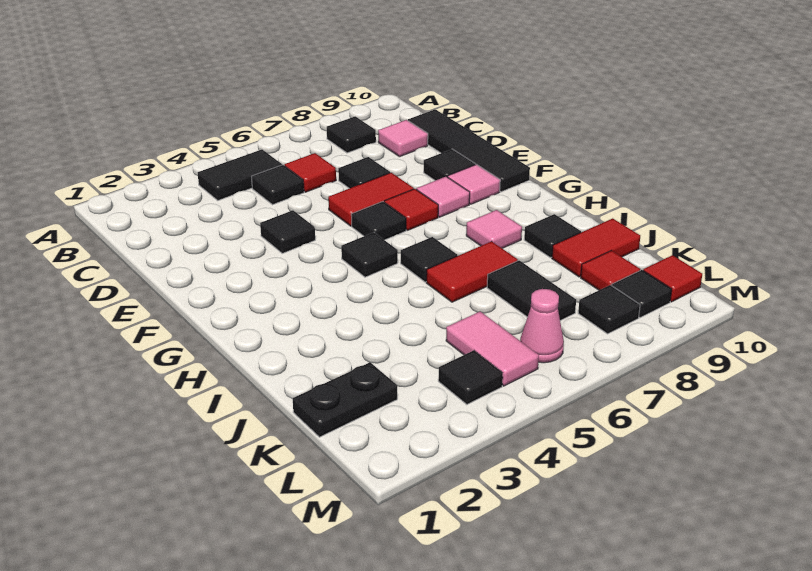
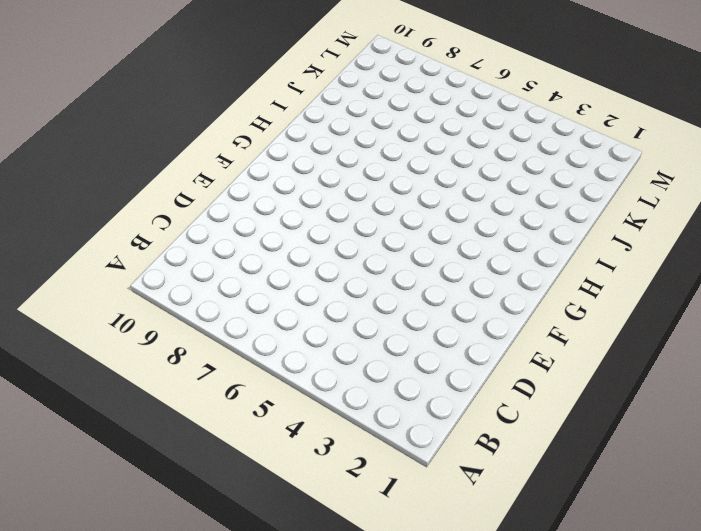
none -> black 1x2 tile [198,150,282,200]
none -> black 1x1 tile [327,116,376,153]
none -> black 1x1 tile [252,165,304,205]

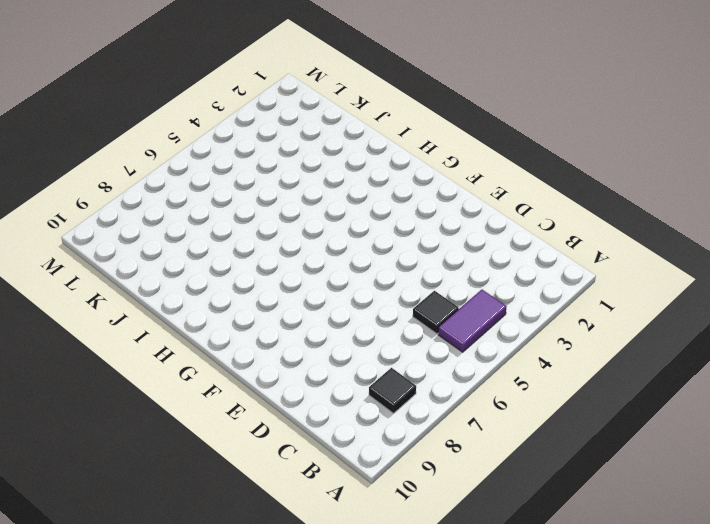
purple 1x2 tile [438,290,507,352] -> black 1x2 tile [198,150,282,200]
none -> red 1x1 tile [284,153,336,192]
none -> pink 1x1 tile [378,120,428,157]
none -> black 1x4 tile [408,109,530,192]

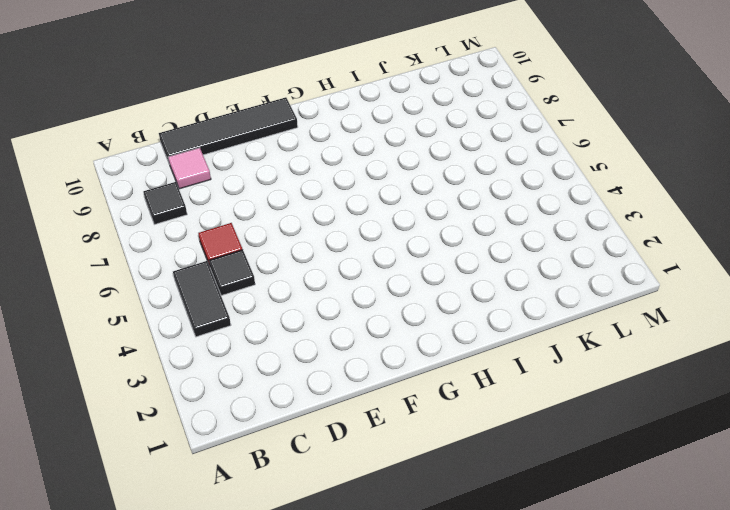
none -> black 1x1 tile [338,157,390,188]
none -> black 1x1 tile [260,210,315,253]
none -> red 1x2 tile [328,173,414,226]

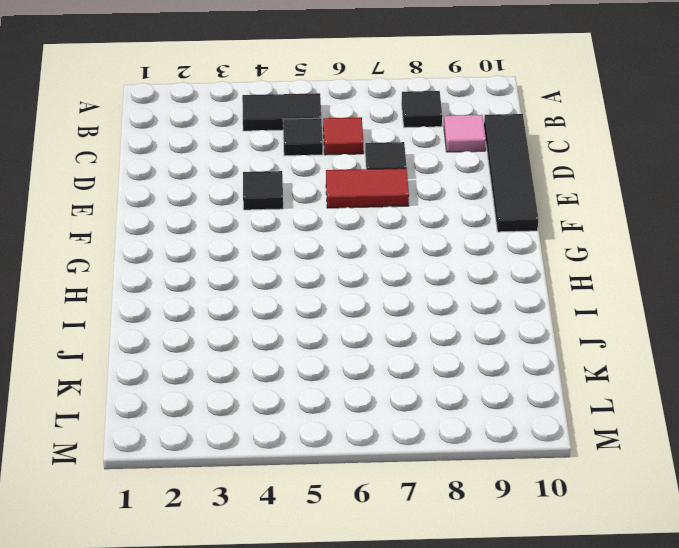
none -> black 1x1 tile [424,149,475,181]
none -> black 1x1 tile [351,202,406,240]
none -> red 1x1 tile [384,189,438,230]

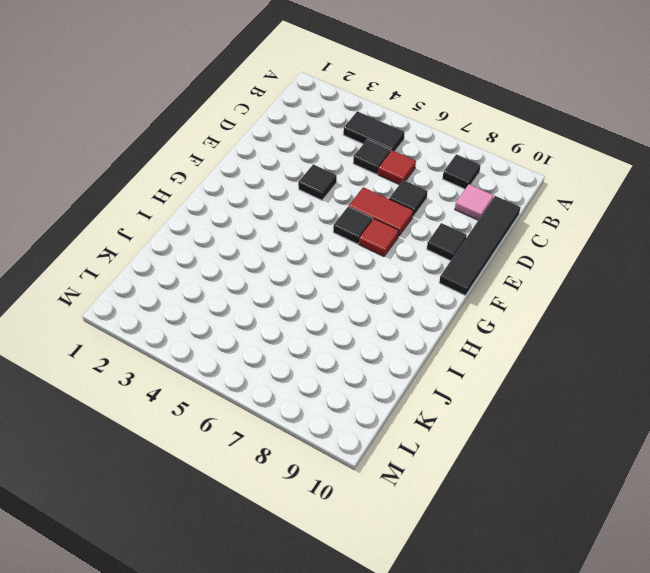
none -> pink 1x1 tile [416,177,470,217]
none -> pink 1x1 tile [448,164,500,204]
none -> black 1x1 tile [341,232,398,277]

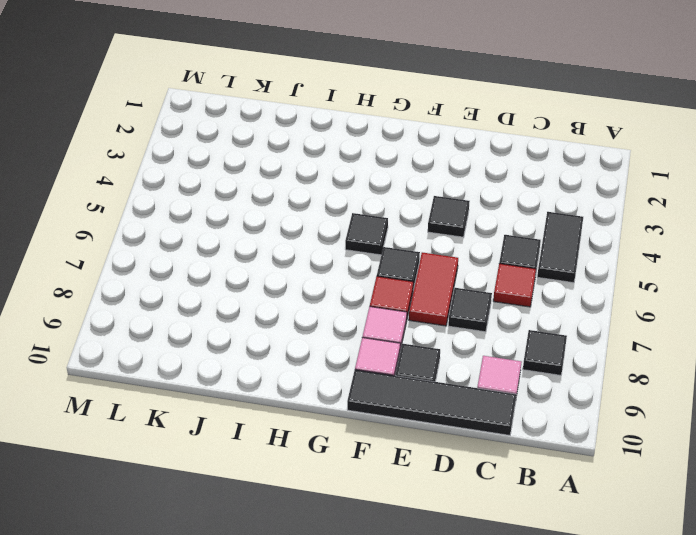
none -> black 1x1 tile [401,237,457,282]
none -> pink 1x1 tile [466,210,522,248]
none -> red 1x2 tile [426,241,518,302]

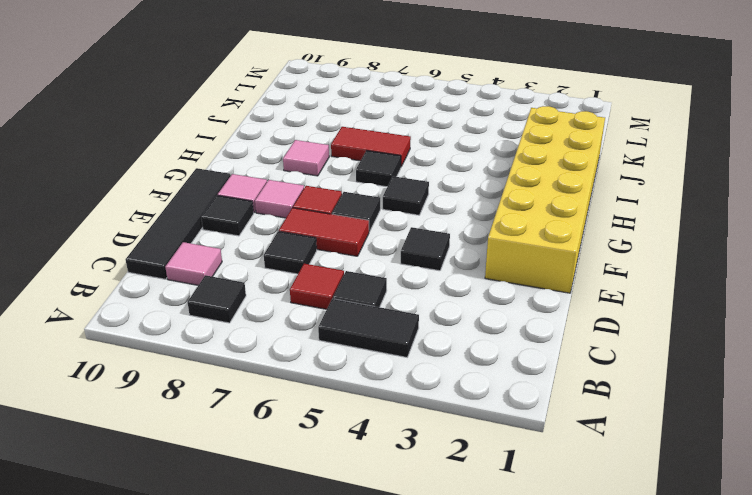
yellow 2x6 brick [485,106,605,293] -> none
none -> black 1x1 tile [524,214,581,258]
none -> black 1x2 tile [487,260,576,321]
none -> red 1x2 tile [552,218,640,277]

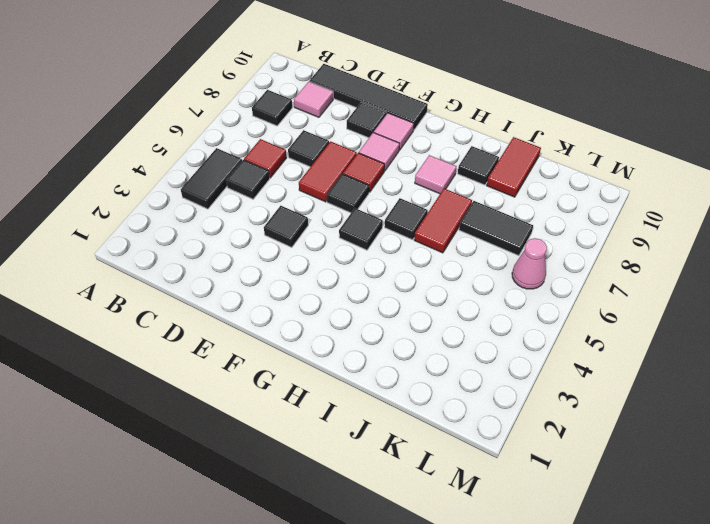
none -> black 1x2 plate [293,362,397,437]
none -> pink 1x2 tile [446,311,539,386]
none -> red 1x1 tile [581,251,640,290]

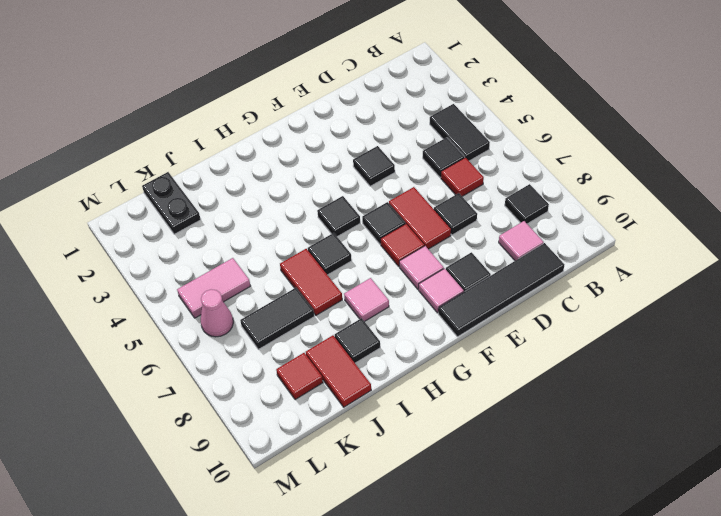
none -> black 1x1 tile [438,350,503,404]
none -> black 1x1 tile [578,285,640,334]
none -> black 1x1 tile [612,270,672,318]

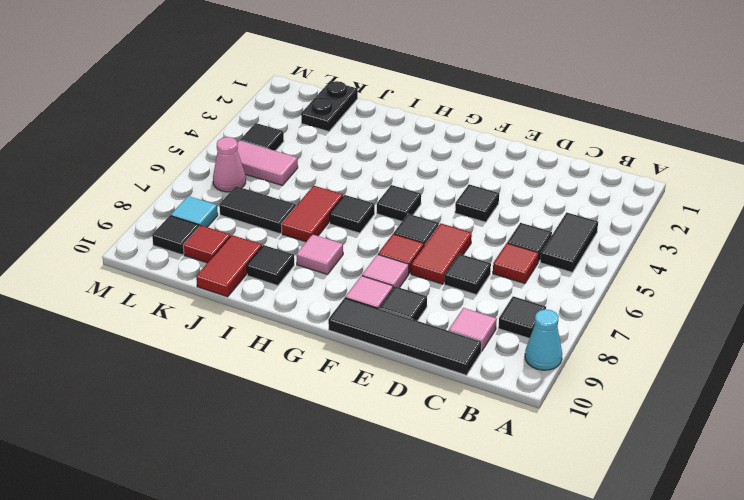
cyan 1x1 cone [525,309,562,370] -> none
cyan 1x1 tile [171,196,218,227] -> black 1x1 tile [578,285,640,334]
none -> red 1x1 tile [643,255,702,302]

